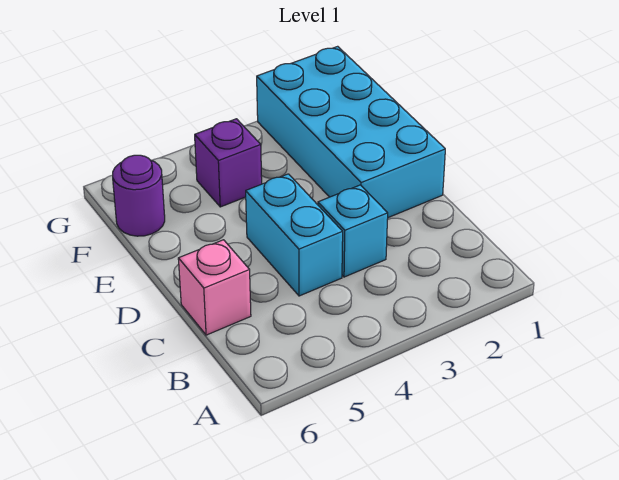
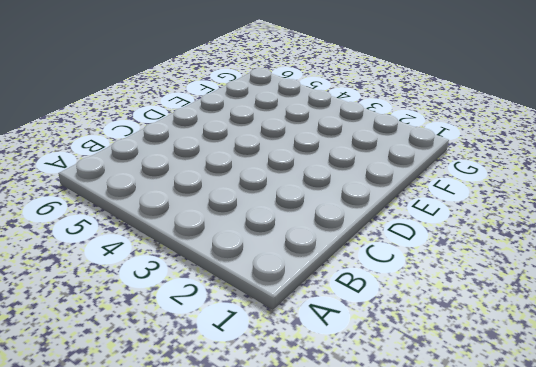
none -> cyan 1x1 brick [318,185,388,277]
none -> cyan 1x2 brick [246,174,343,296]

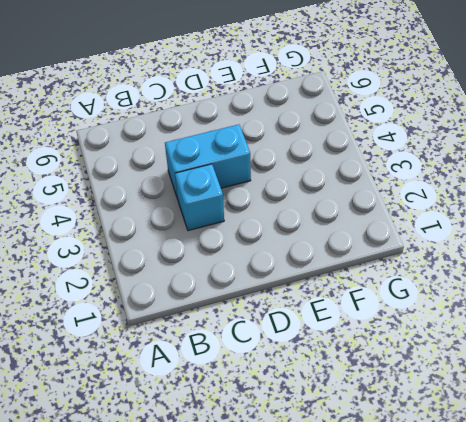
none -> pink 1x1 brick [178,240,251,335]
none -> cyan 2x4 brick [257,46,445,218]

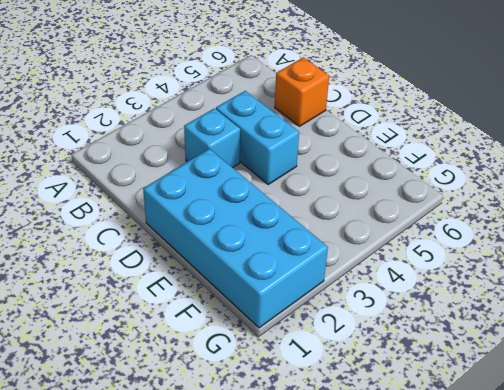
orange 1x1 brick [275,57,329,126] -> pink 1x1 brick [178,240,251,335]
none -> purple 1x1 brick [195,119,262,207]
none -> purple 1x1 round brick [113,155,165,236]

